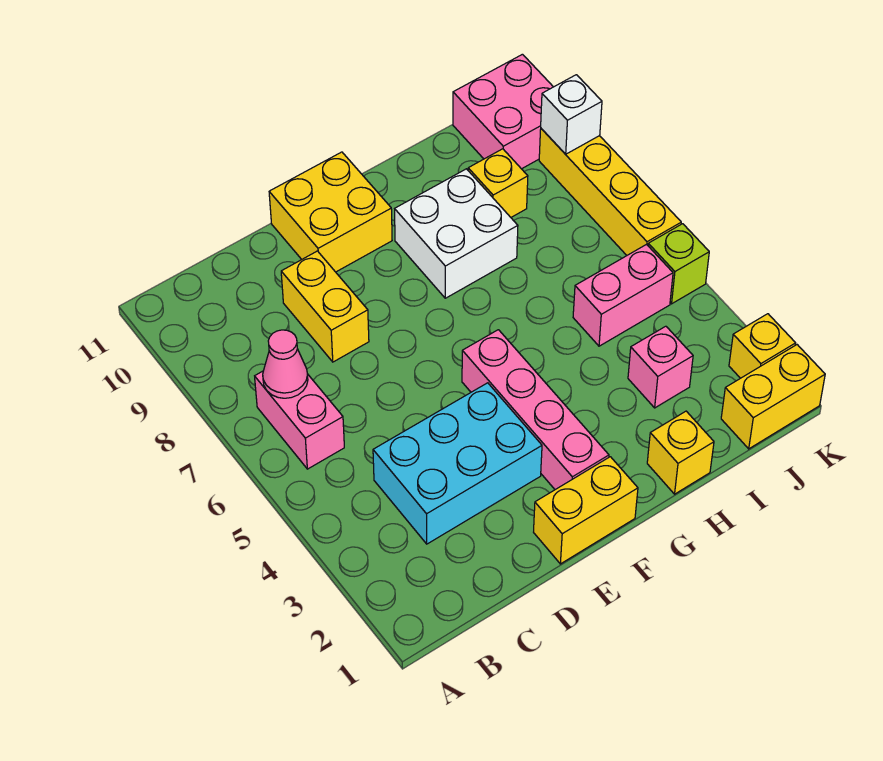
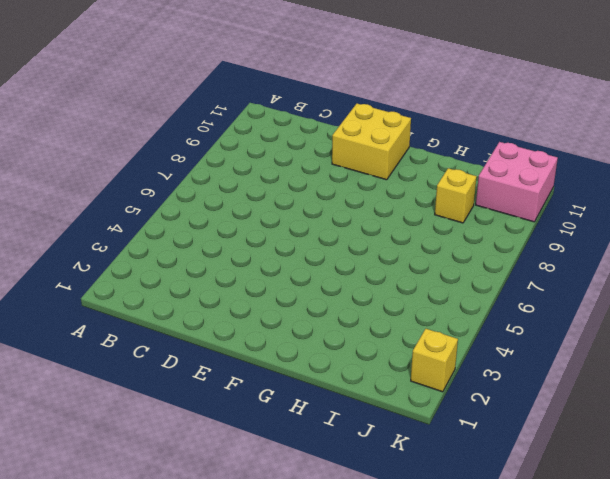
none -> pink 1x2 brick [255,371,344,469]
none -> cyan 2x3 brick [373,383,542,544]
none -> yellow 1x2 brick [281,251,369,362]

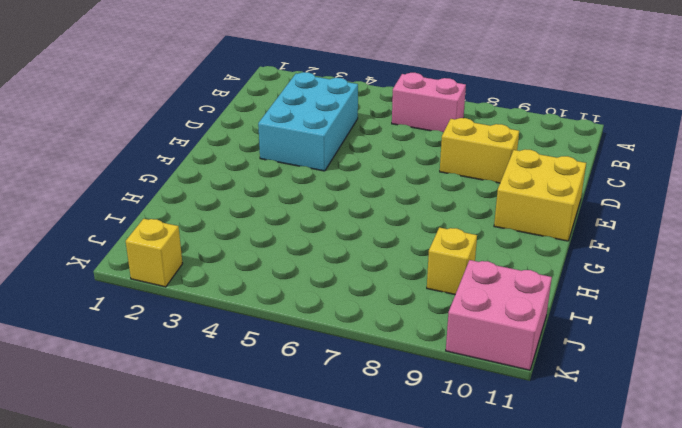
none -> yellow 1x2 brick [534,457,638,564]
none -> pink 1x4 brick [462,330,609,490]
none -> white 2x2 brick [395,169,518,298]

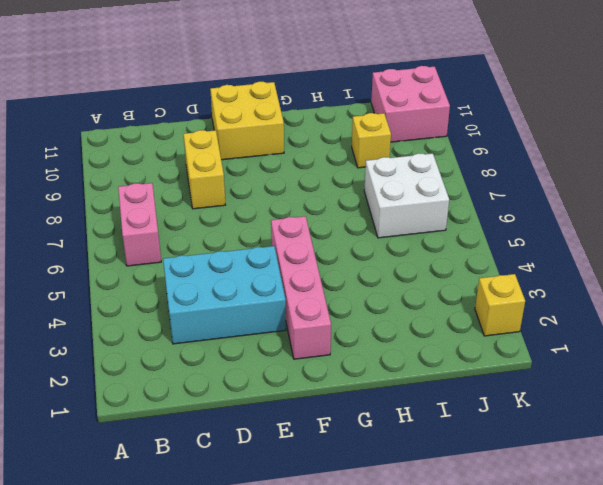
white 2x2 brick [364,153,449,238] -> white 2x2 brick moved to [395,169,518,298]
none -> yellow 1x2 brick [534,457,638,564]
none -> yellow 1x1 brick [647,411,714,494]
none -> pink 1x1 brick [628,326,693,408]

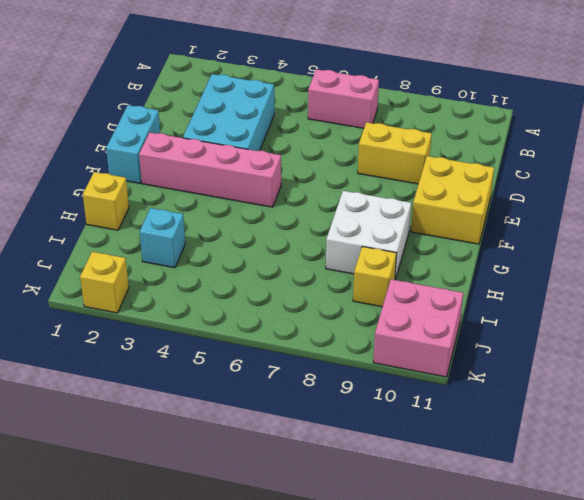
cyan 1x2 brick [106,105,160,183] -> yellow 1x2 brick [534,457,638,564]
cyan 1x1 brick [140,208,185,268] -> pink 1x1 brick [628,326,693,408]
none -> pink 1x2 brick [573,244,673,346]
none -> yellow 1x2 brick [721,345,825,449]
none -> lime 1x1 brick [648,224,709,304]

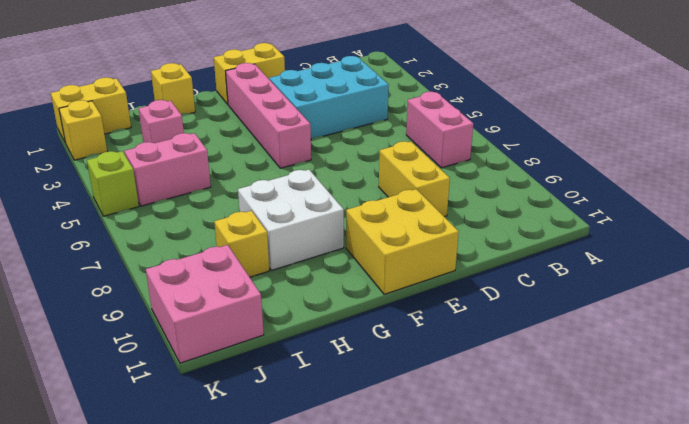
none -> yellow 1x4 brick [539,129,681,255]
none -> pink 1x1 cone [263,330,308,398]
none -> white 1x1 brick [541,75,602,154]

